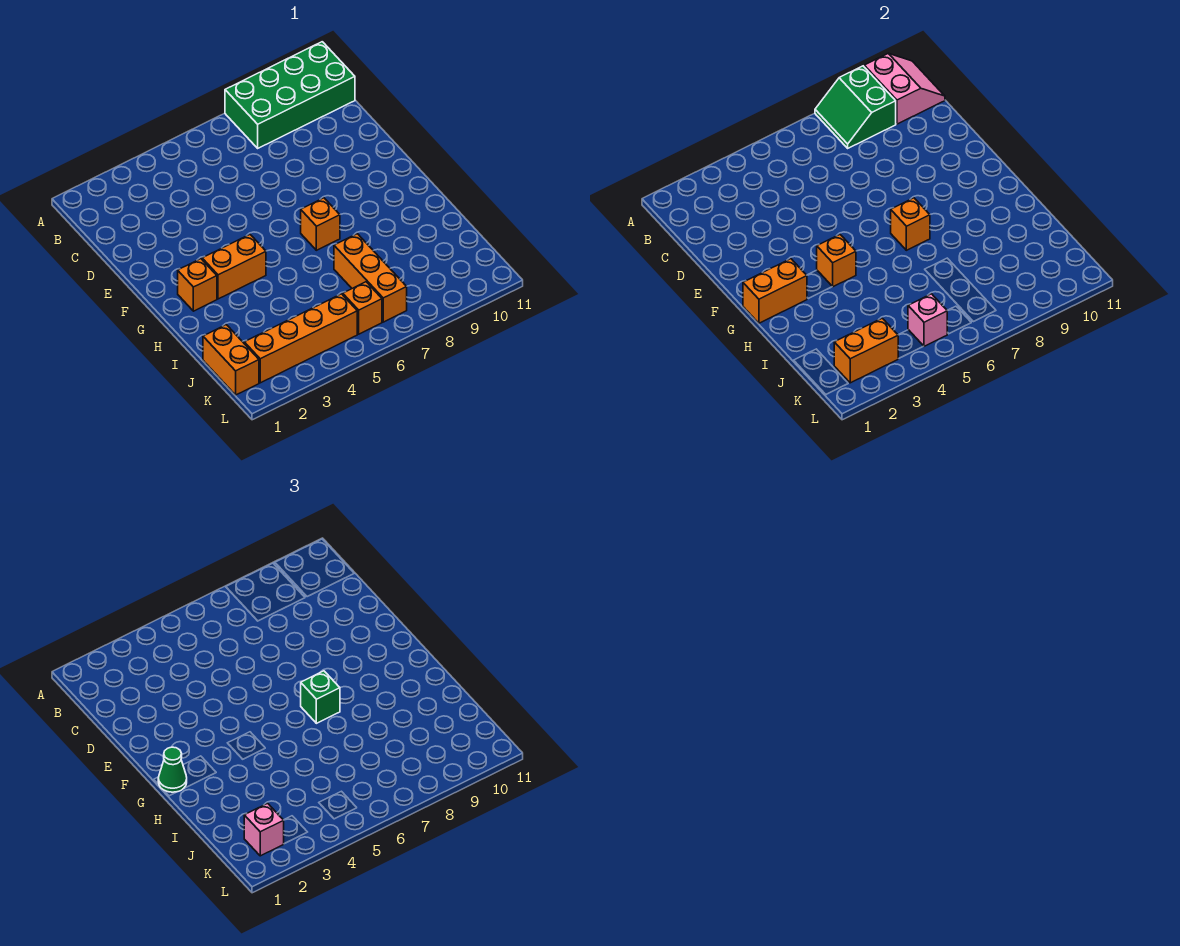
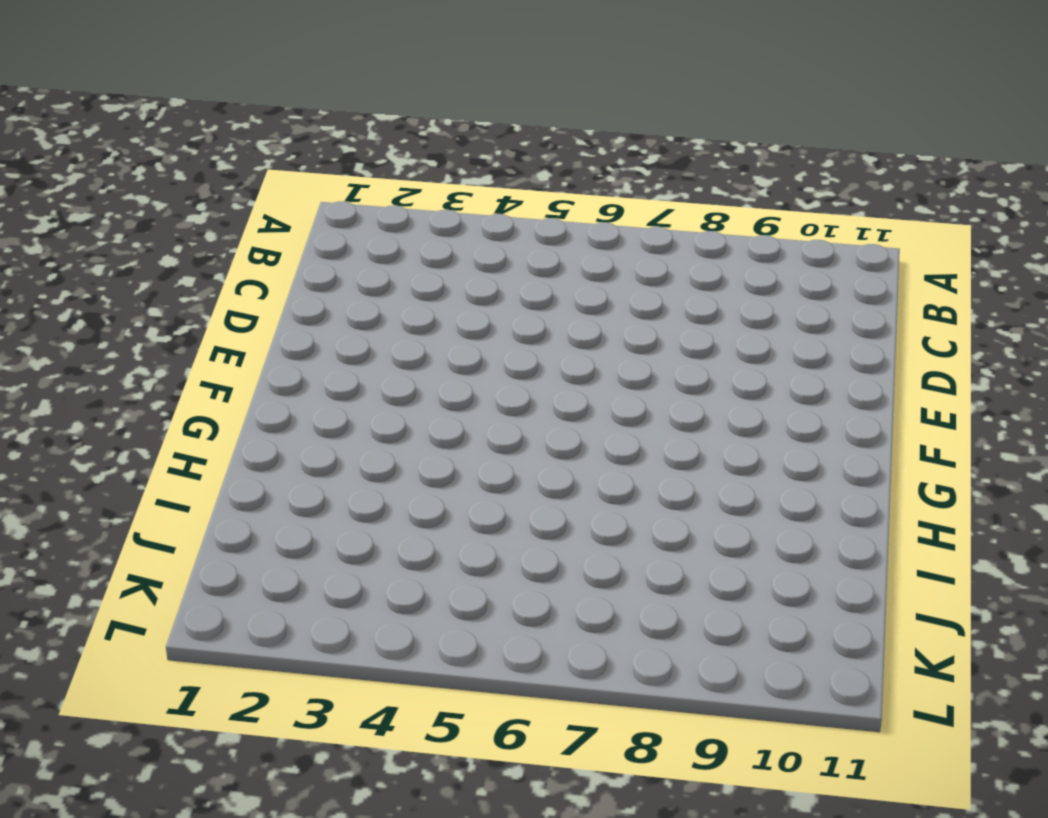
none -> green 2x4 brick [225,42,355,148]
none -> orange 1x1 brick [178,259,217,311]
none -> orange 1x2 brick [202,235,266,299]

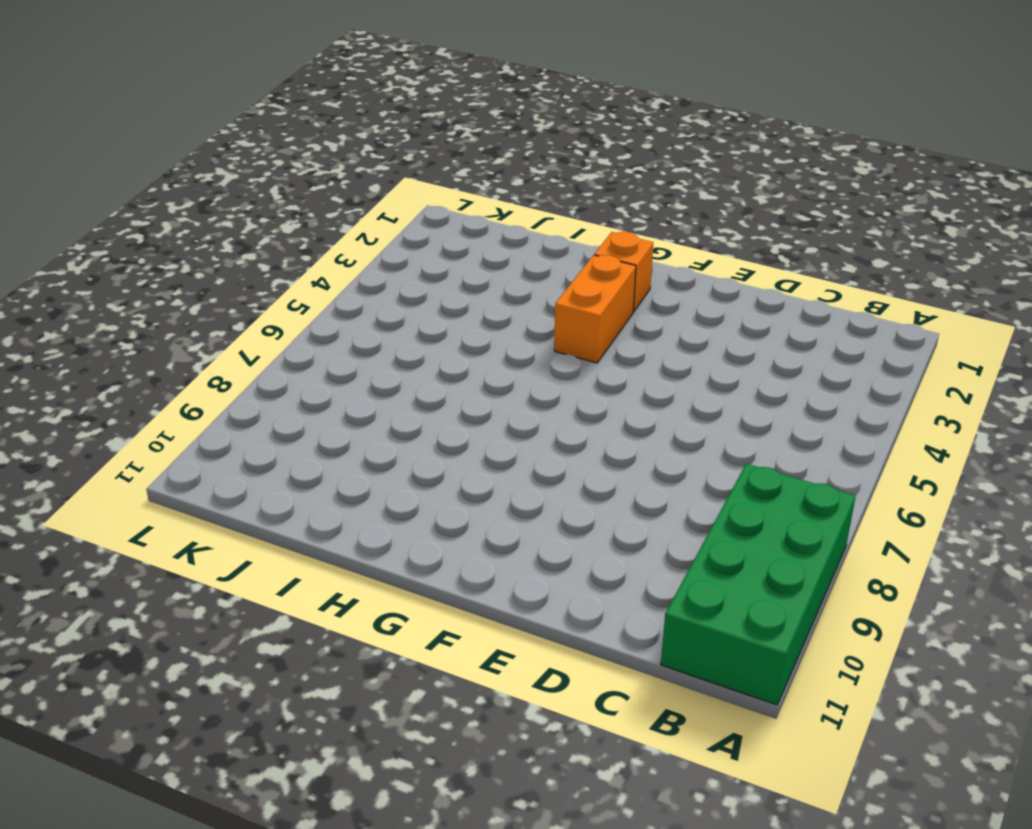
none -> orange 1x1 brick [301,198,340,250]
none -> orange 1x3 brick [334,234,407,322]
none -> orange 1x2 brick [203,325,259,395]

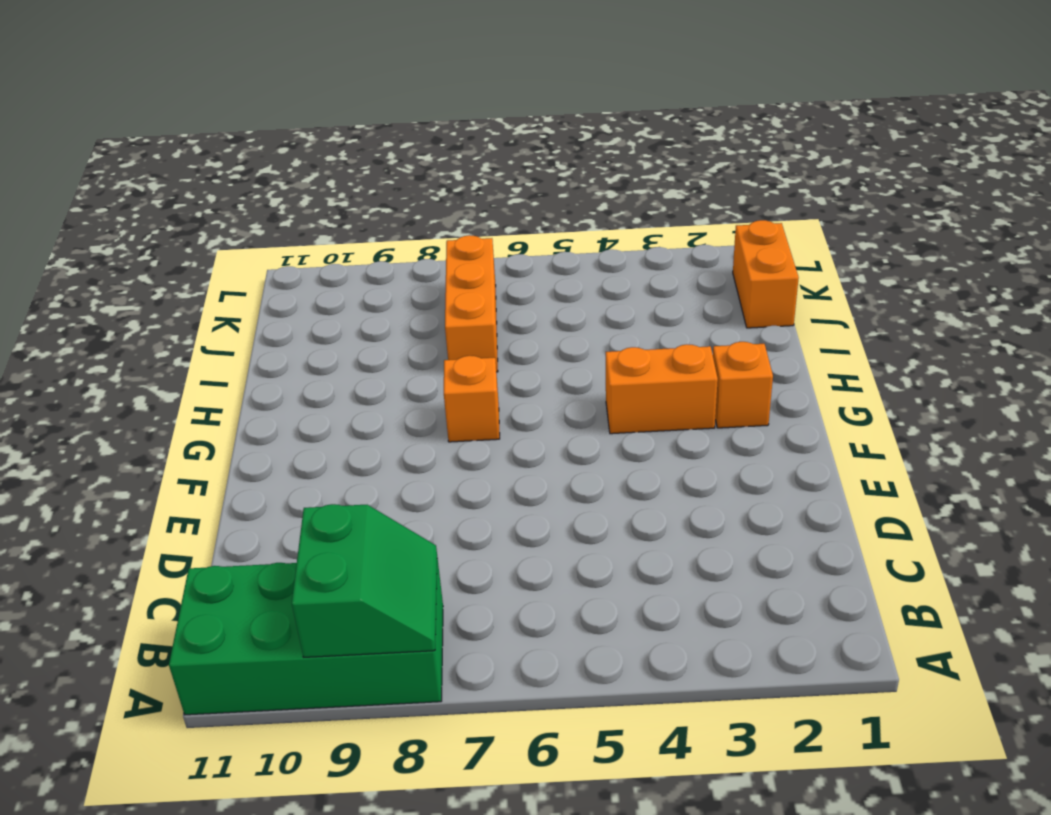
none -> orange 1x4 brick [244,294,357,383]
none -> orange 1x1 brick [343,282,382,334]
none -> pink 2x2 slope [864,53,945,124]

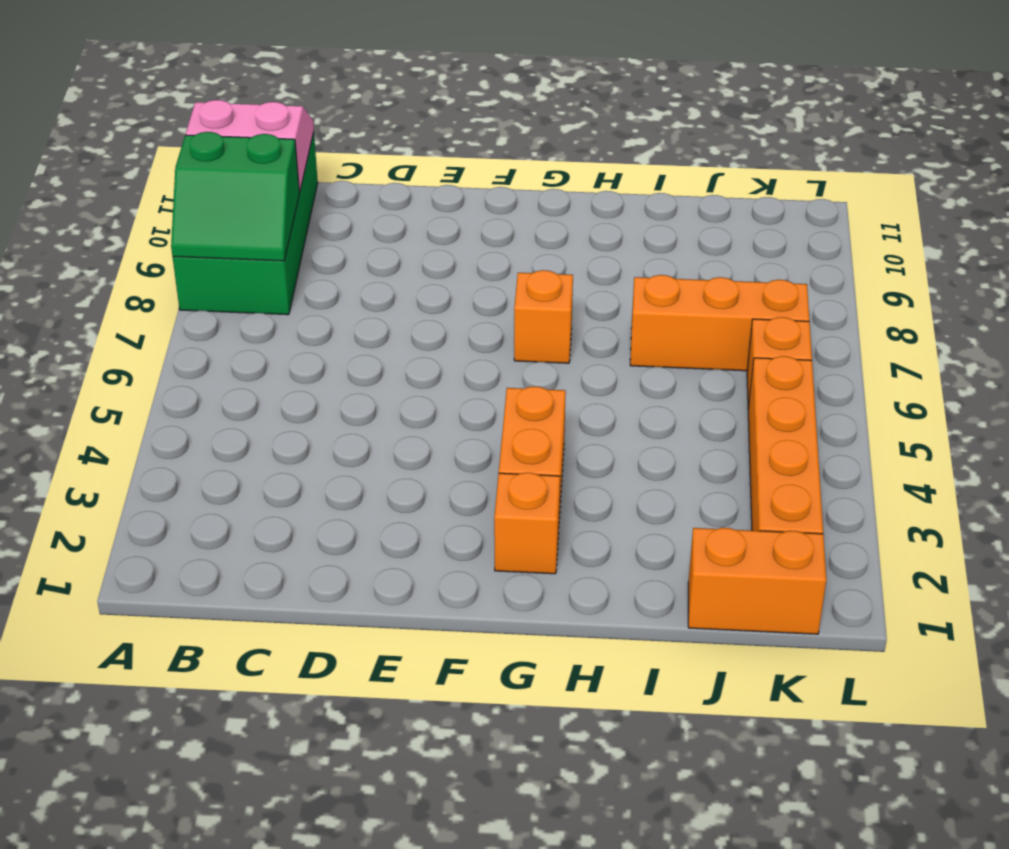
none -> orange 1x2 brick [743,259,807,323]
none -> orange 1x1 brick [817,235,856,287]
none -> orange 1x1 brick [891,198,930,250]

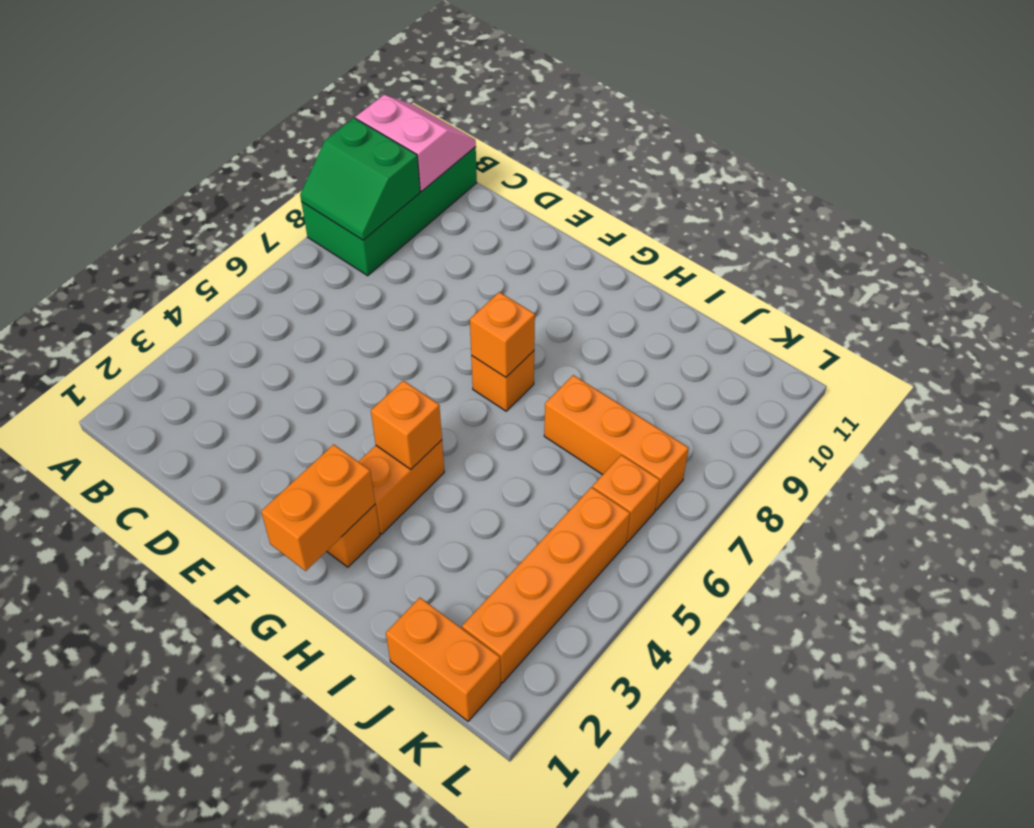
none -> orange 1x2 brick [834,318,898,383]
none -> pink 1x1 brick [908,294,947,346]
none -> green 1x1 cone [158,747,187,792]

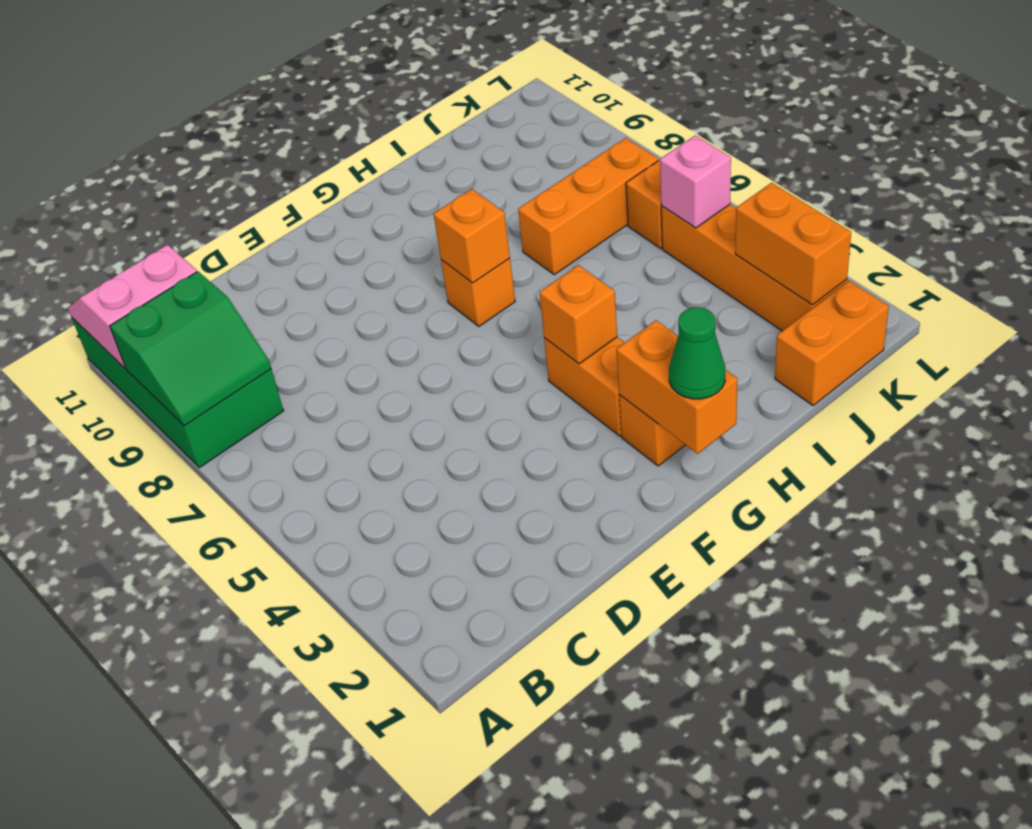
none -> green 1x1 brick [301,671,340,723]
none -> pink 1x1 brick [244,803,284,856]

